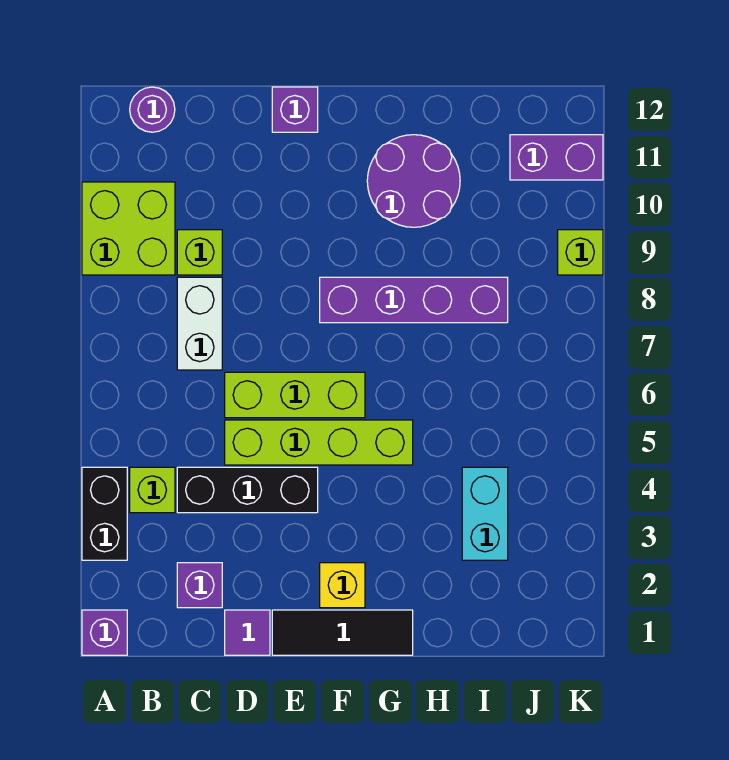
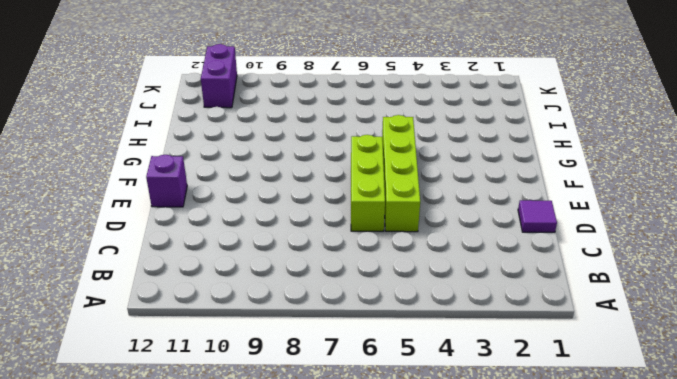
none -> purple 1x1 brick [82,610,127,655]
none -> black 1x2 brick [82,467,127,560]
none -> lime 2x2 brick [82,182,175,275]

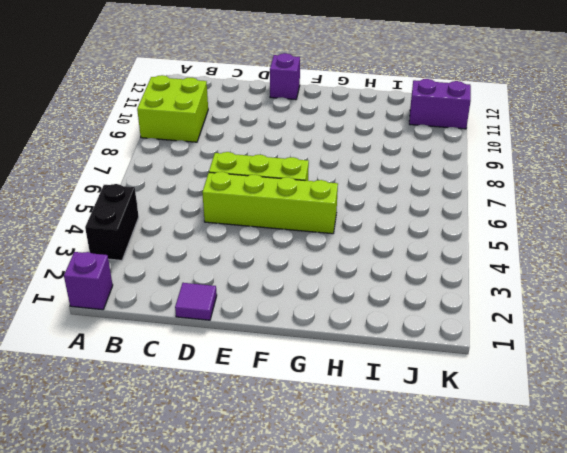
none -> lime 1x1 brick [130,467,175,513]
none -> purple 1x1 round brick [130,87,175,132]
none -> purple 1x1 brick [177,563,222,608]

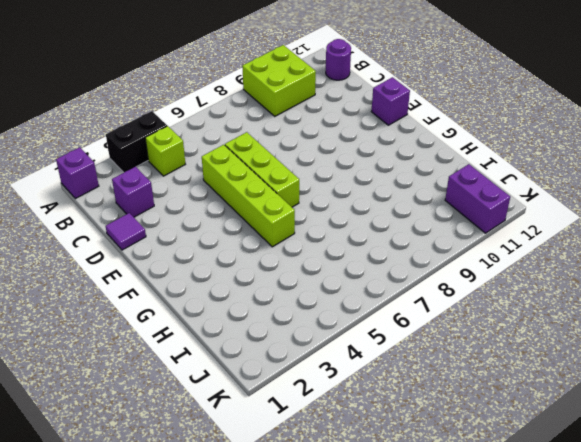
none -> black 1x3 brick [177,467,318,513]
none -> white 1x2 brick [177,277,222,370]
none -> lime 1x1 brick [177,230,222,275]

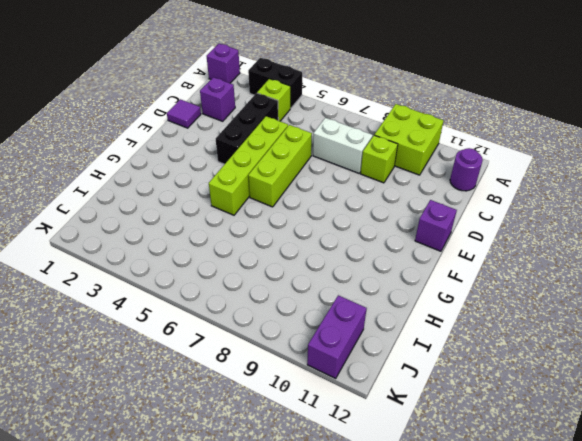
none -> black 1x3 tile [272,610,413,655]
none -> yellow 1x1 brick [320,563,365,608]
none -> purple 1x4 brick [320,277,508,323]

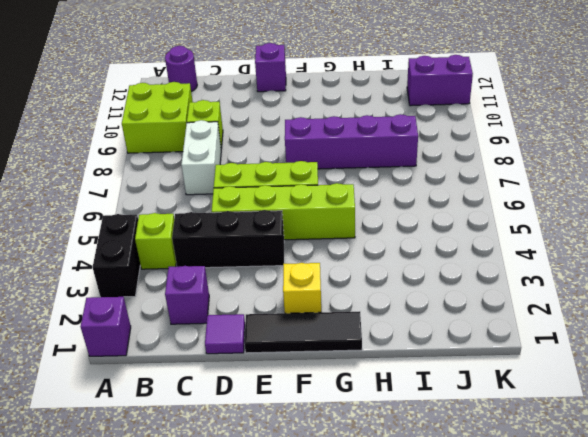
none -> purple 2x2 round brick [367,135,460,227]
none -> cyan 1x2 brick [462,467,508,560]
none -> lime 1x1 brick [558,230,603,275]

